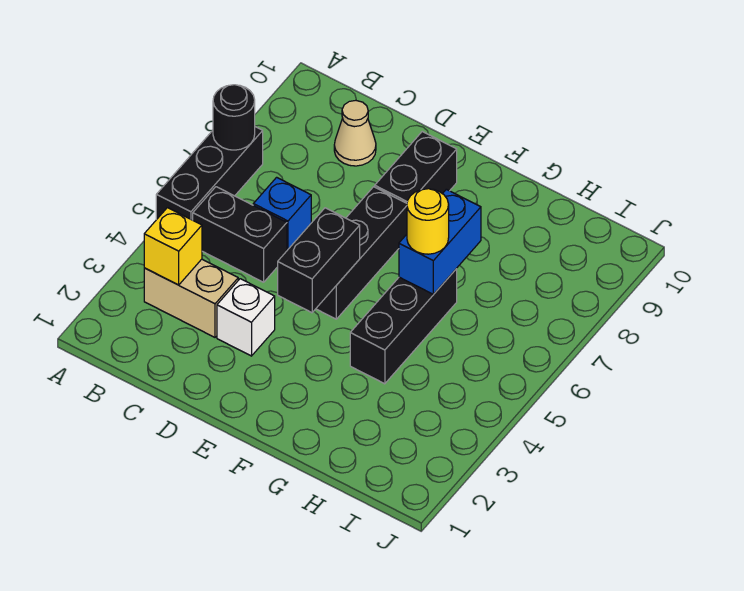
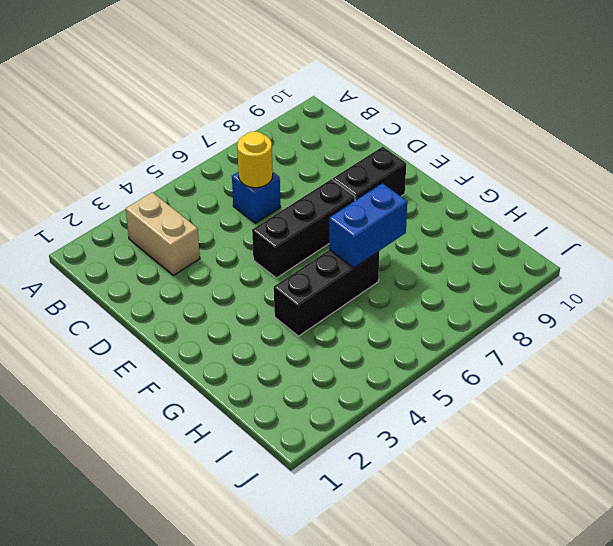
yellow 1x1 round brick [237,131,273,188] -> yellow 1x1 round brick moved to [407,189,449,254]
none -> black 1x3 brick [156,127,263,220]
none -> black 1x2 brick [193,187,287,282]
none -> tan 1x1 cone [334,101,376,166]

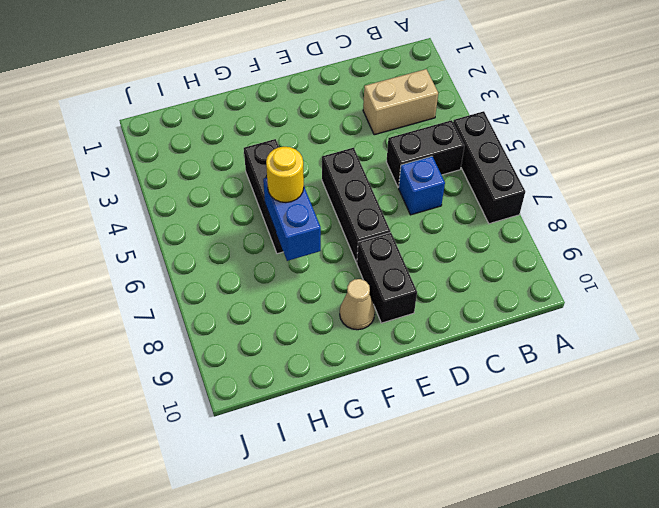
tan 1x1 cone [340,279,375,330] -> tan 1x1 cone moved to [334,101,376,166]
none -> white 1x1 brick [217,279,275,356]
none -> black 1x1 round brick [213,85,255,150]
none -> yellow 1x1 brick [144,208,202,285]

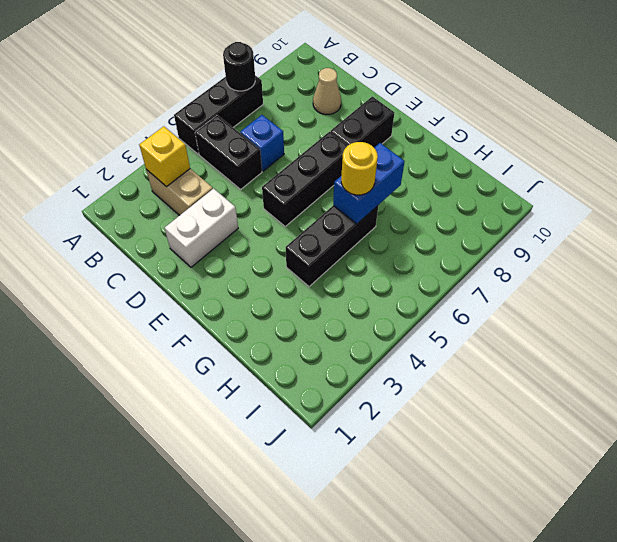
white 1x2 brick [165,188,238,267] -> white 1x1 brick [217,279,275,356]
none -> black 1x2 brick [278,208,360,313]

